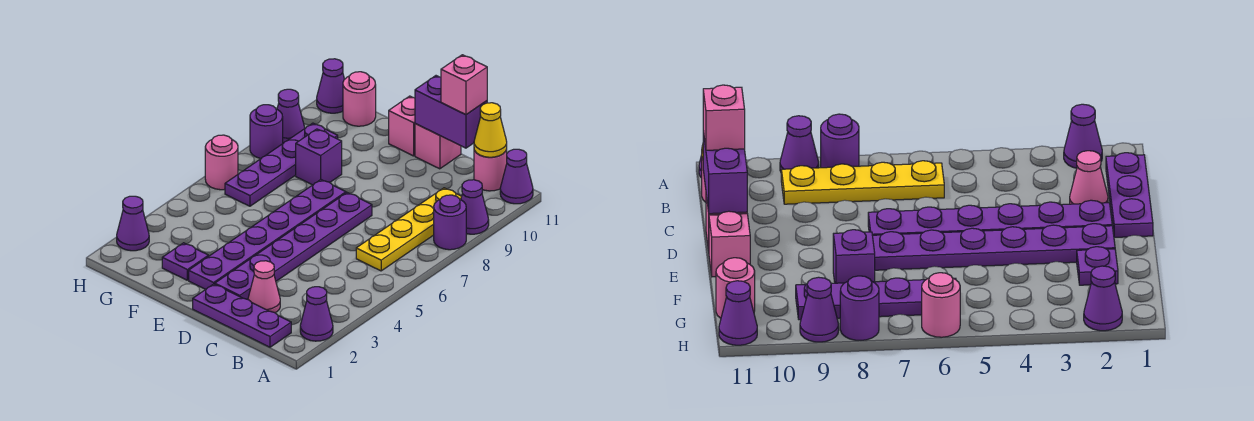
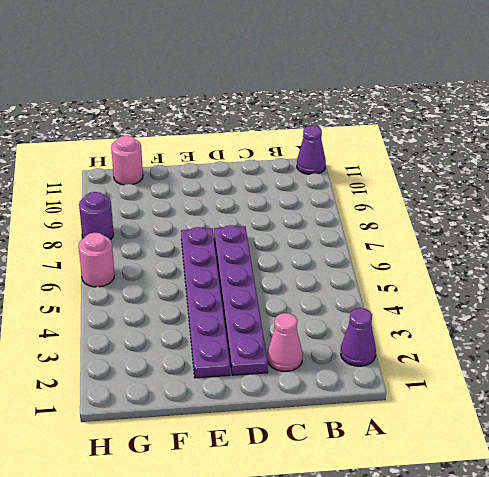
none -> purple 1x1 round brick [434,195,466,250]
none -> purple 1x1 cone [461,180,489,234]
none -> purple 1x3 plate [193,284,291,347]

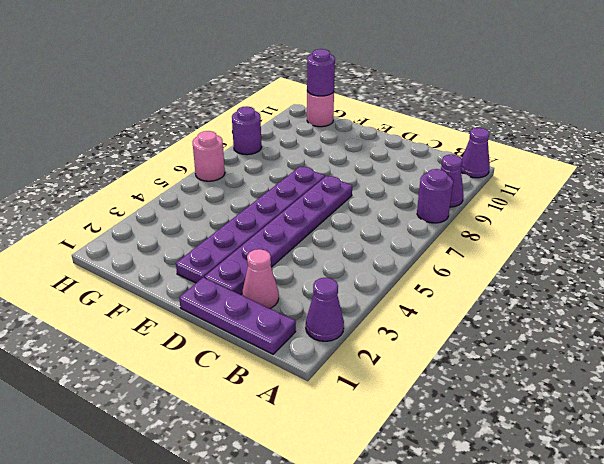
purple 1x1 round brick [307,49,335,96] -> none
none -> yellow 1x4 plate [356,188,462,271]
none -> pink 1x1 round brick [474,150,507,191]
none -> pink 1x1 brick [415,124,461,169]

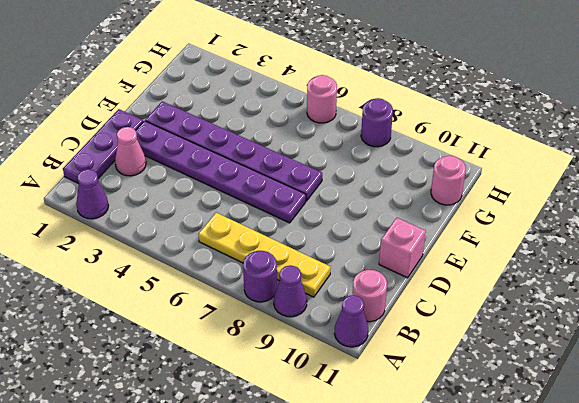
none -> pink 1x1 brick [389,96,415,156]
none -> purple 1x1 plate [162,243,208,280]
none -> purple 1x1 brick [296,129,342,185]

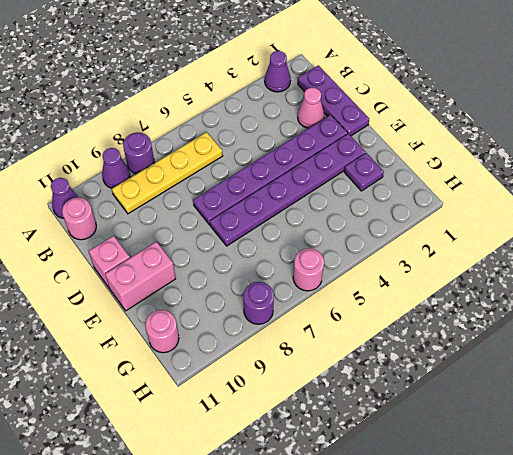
pink 1x2 brick [105,242,176,311] -> pink 1x1 brick [389,96,415,156]
none -> purple 1x1 brick [296,129,342,185]
none -> purple 1x4 plate [225,123,338,206]
none -> purple 1x1 cone [117,196,149,251]

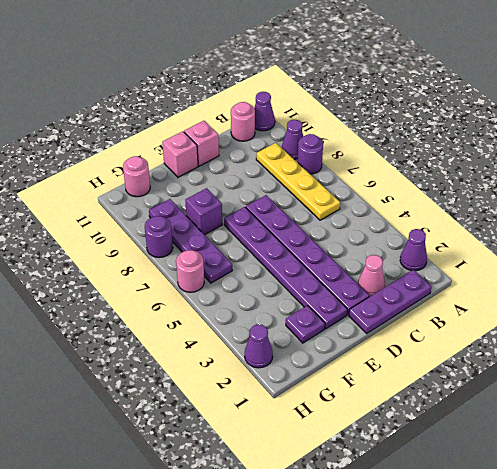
none -> purple 1x1 cone [277,89,305,143]
none -> purple 1x1 cone [317,59,344,113]
none -> yellow 1x1 cone [474,103,507,157]

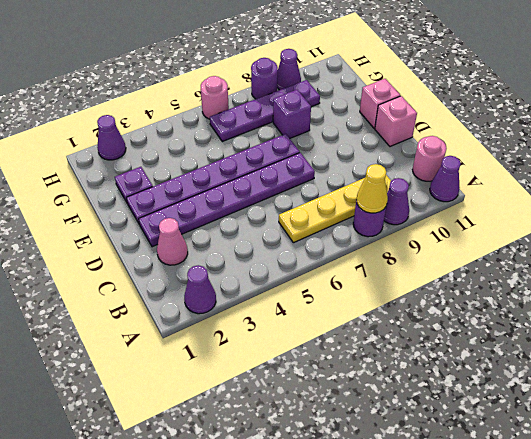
yellow 1x1 cone [356,164,388,213] -> yellow 1x1 cone moved to [474,103,507,157]
none -> purple 1x3 plate [193,284,291,347]
none -> pink 1x1 round brick [343,72,376,126]
none -> purple 1x1 cone [317,59,344,113]

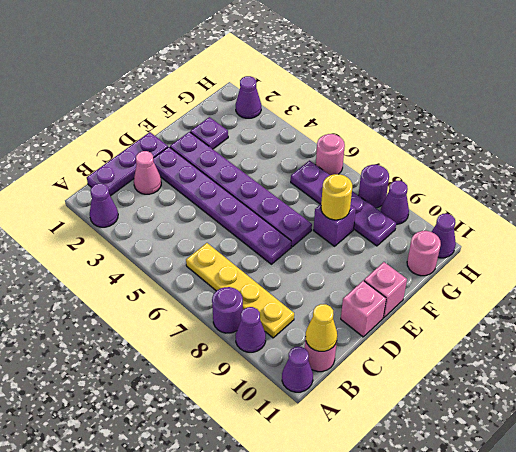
yellow 1x1 round brick [321,174,352,220] -> none
none -> purple 1x2 brick [415,76,487,148]
none -> pink 1x1 brick [441,55,487,115]

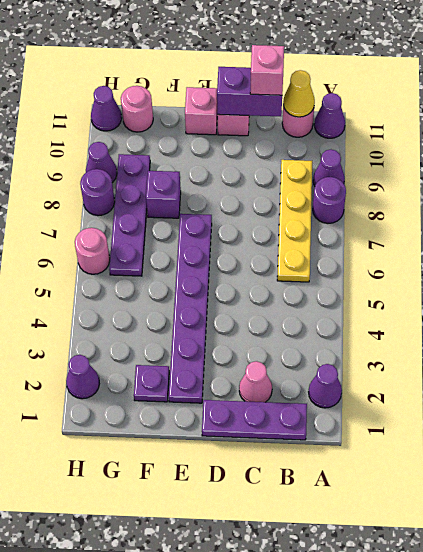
none -> purple 1x6 plate [215,193,372,299]

